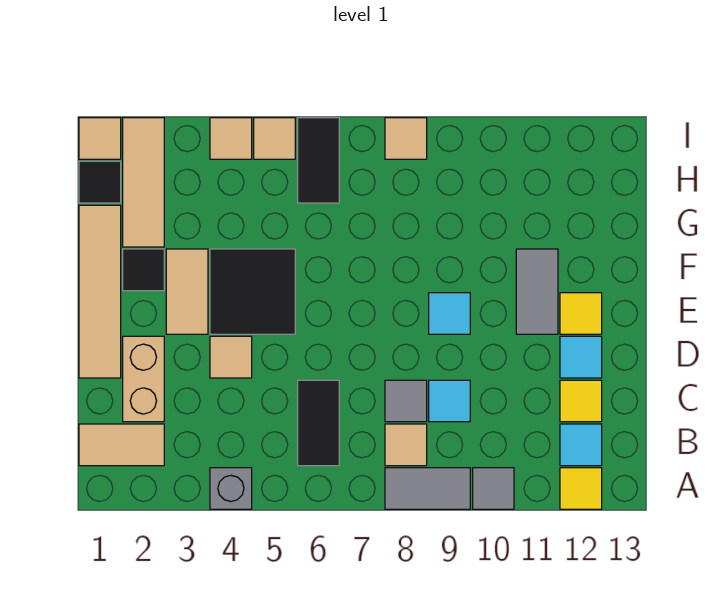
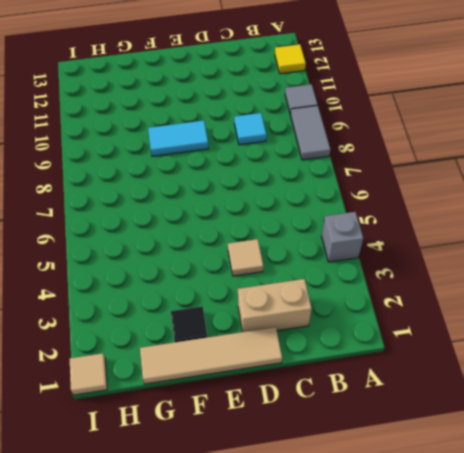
cyan 1x2 tile [148,120,209,156] -> cyan 1x1 tile [429,293,470,334]
none -> tan 1x2 tile [79,424,164,466]
none -> black 1x2 tile [298,380,339,466]
none -> tan 1x1 tile [385,424,427,466]

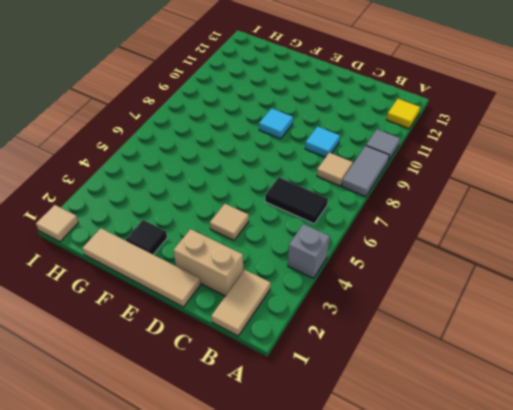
none -> cyan 1x1 tile [560,424,602,466]
none -> grey 1x1 tile [385,380,427,422]
none -> yellow 1x1 tile [560,380,602,422]

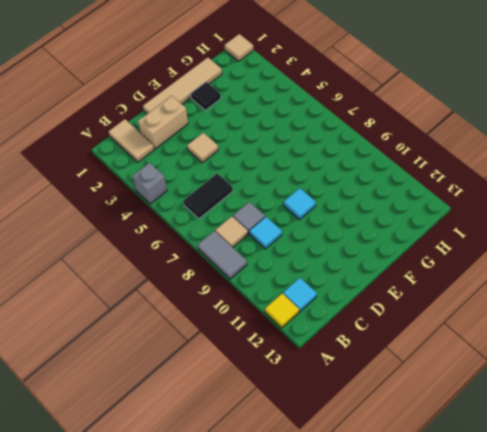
none -> grey 1x1 tile [473,468,514,509]
none -> yellow 1x1 tile [560,380,602,422]
none -> cyan 1x1 tile [560,336,602,378]

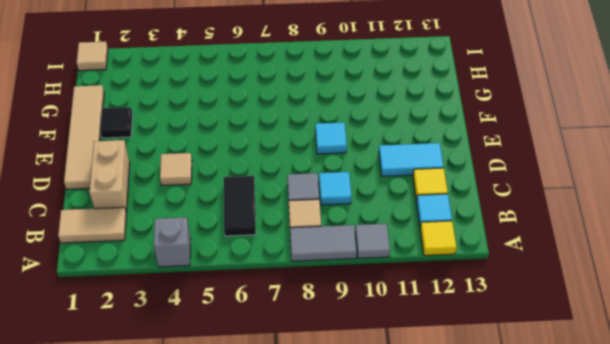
cyan 1x2 tile [379,143,444,176] -> cyan 1x1 tile [560,336,602,378]
none -> tan 1x2 tile [166,249,208,334]
none -> black 2x2 tile [210,249,295,334]
none -> grey 1x2 tile [516,249,558,334]

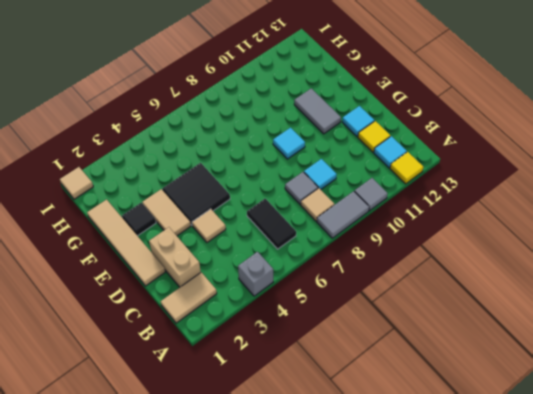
none -> yellow 1x1 tile [560,293,602,334]
none -> tan 1x3 tile [123,118,164,247]
none -> black 1x1 tile [79,161,121,203]

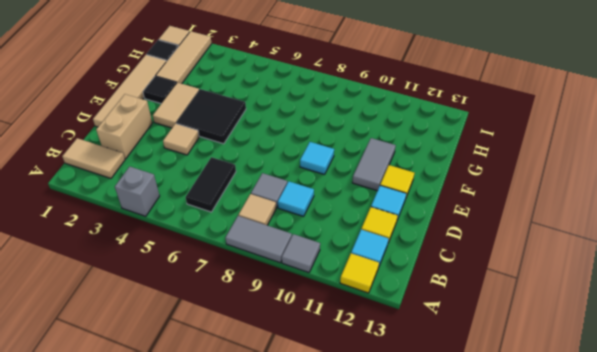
none -> black 1x2 tile [298,118,339,203]
none -> tan 1x1 tile [210,118,252,159]
none -> tan 1x1 tile [254,118,295,159]

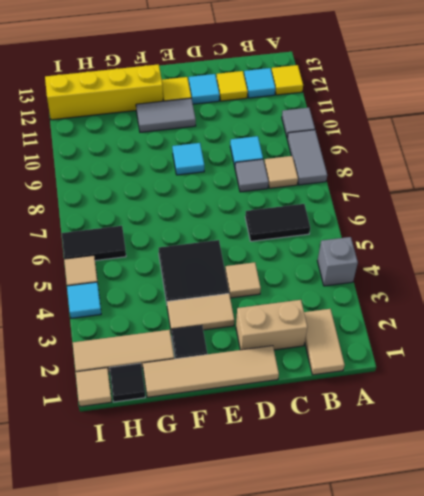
yellow 1x4 brick [45,64,163,120] -> none
cyan 1x1 tile [67,282,101,318] -> tan 1x1 tile [210,118,252,159]
none -> tan 1x1 tile [385,118,427,159]

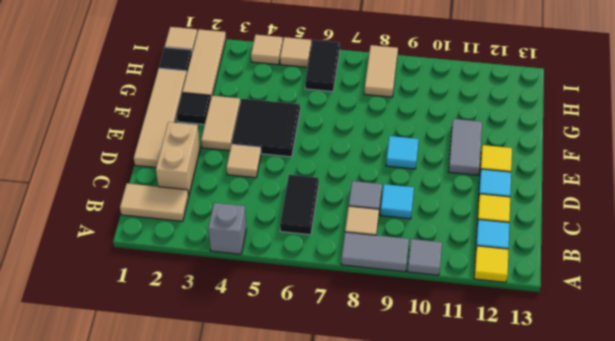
tan 1x2 tile [364,45,398,97] -> tan 1x1 tile [385,118,427,159]

